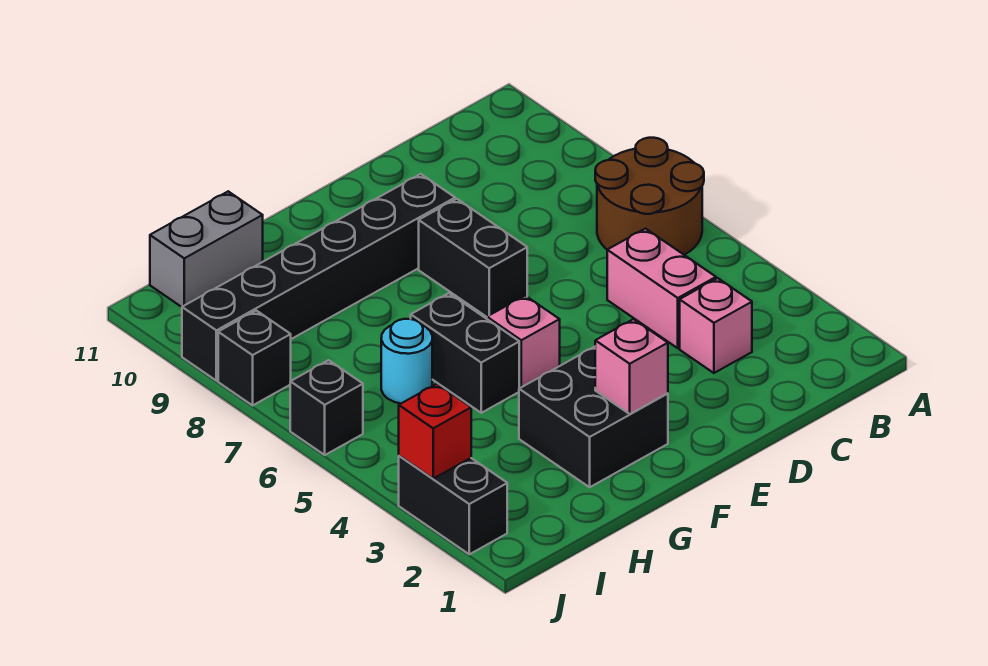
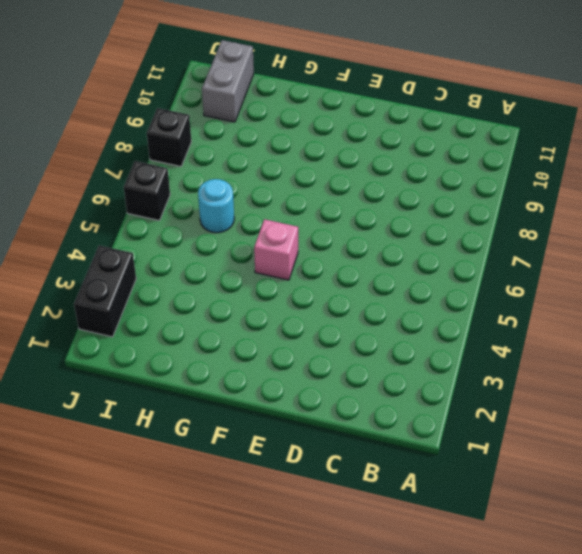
grey 1x2 brick [202,40,254,122] -> grey 1x2 brick turned to [150,191,263,307]
none -> brown 2x2 round brick [595,138,704,255]
none -> pink 1x1 brick [680,278,752,373]
none -> pink 1x2 brick [607,229,716,348]

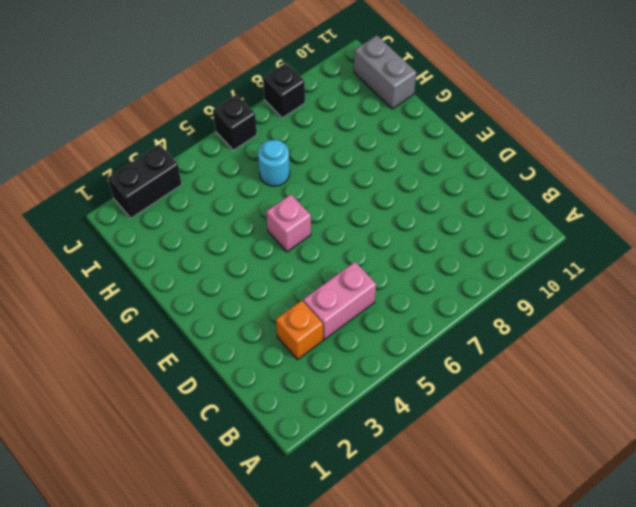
orange 1x1 brick [276,301,323,360] -> pink 1x1 brick [680,278,752,373]
none -> brown 2x2 round brick [595,138,704,255]
none -> black 1x2 brick [419,199,527,317]
none -> black 1x6 brick [182,174,455,381]

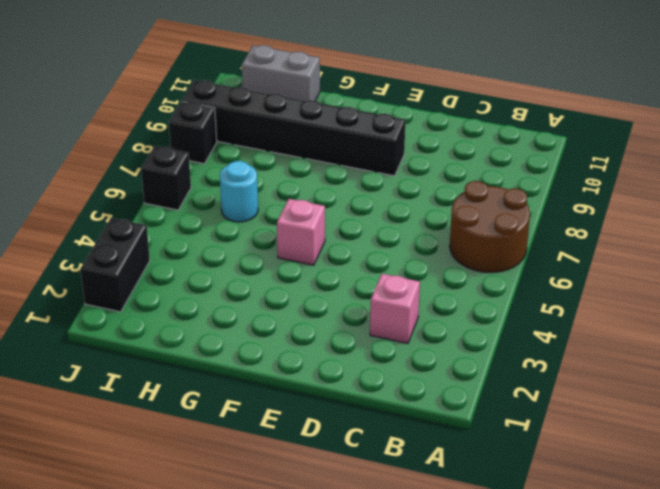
none -> pink 1x2 brick [607,229,716,348]
none -> black 1x2 brick [419,199,527,317]
none -> black 2x2 brick [519,347,668,487]

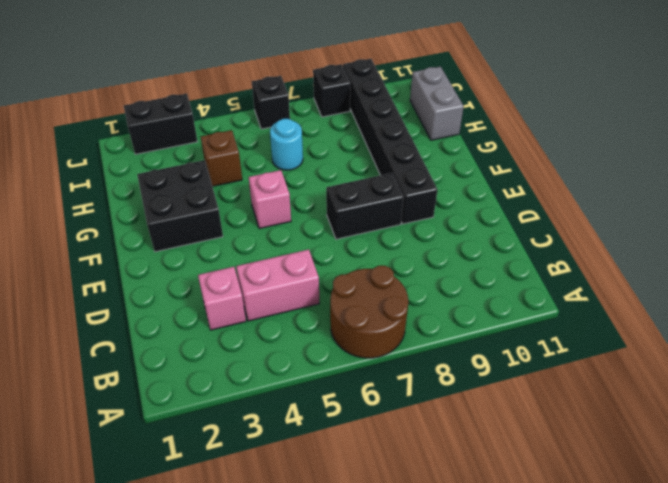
brown 1x1 brick [201,130,242,186] -> none
none -> black 1x2 brick [411,293,519,413]
none -> pink 1x1 brick [595,319,668,414]
none -> red 1x1 brick [399,384,471,479]

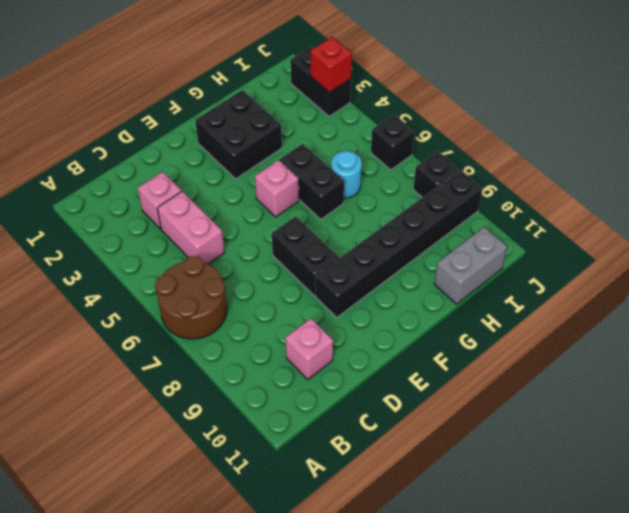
pink 1x1 brick [285,319,333,380] -> pink 1x1 brick moved to [595,319,668,414]

